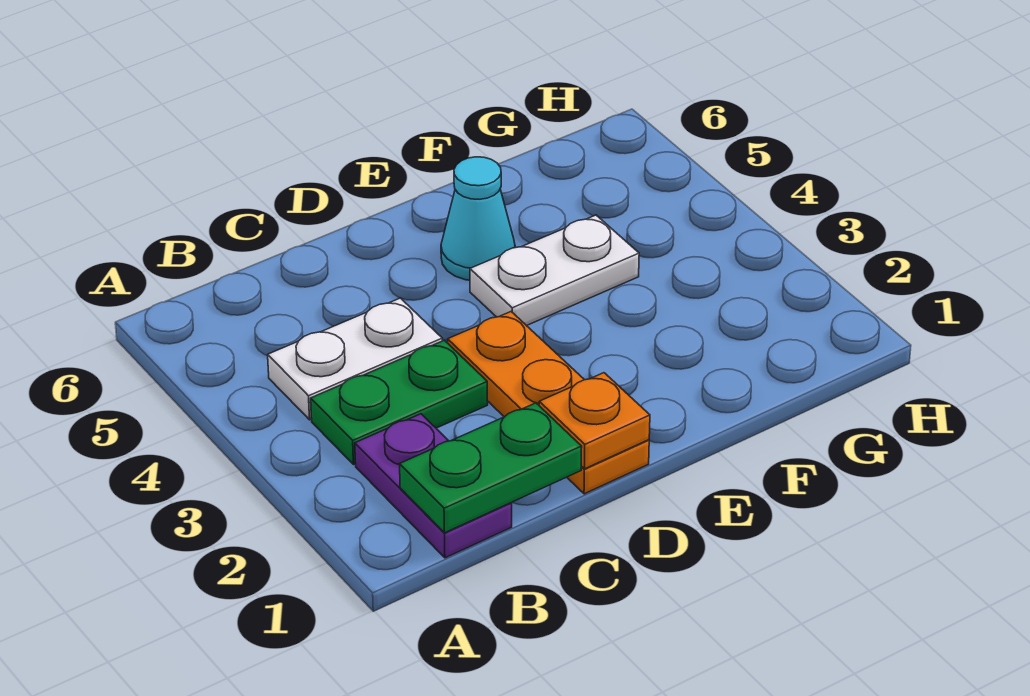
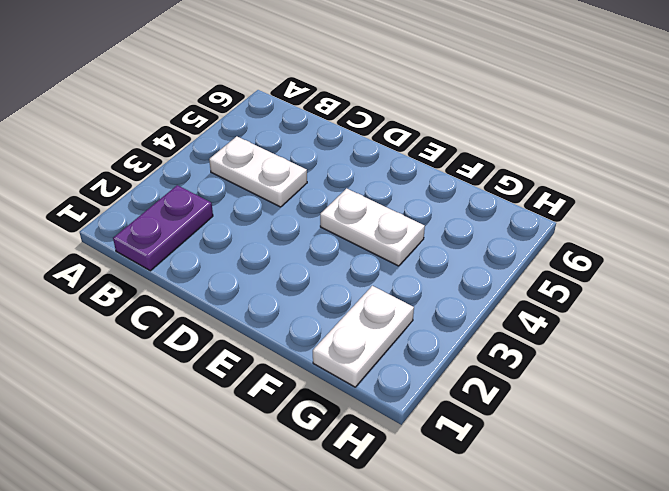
white 1x2 plate [313,286,414,387] -> none
none -> green 1x2 plate [311,340,488,465]
none -> orange 1x3 plate [448,312,649,494]

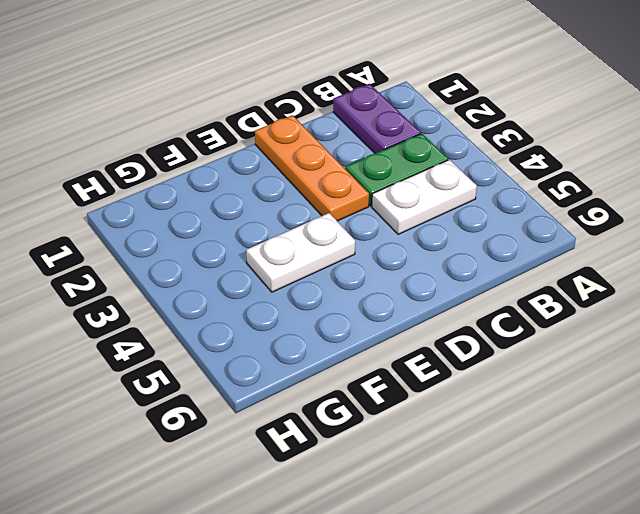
none -> cyan 1x1 cone [441,157,515,280]
none -> green 1x2 plate [400,403,582,533]

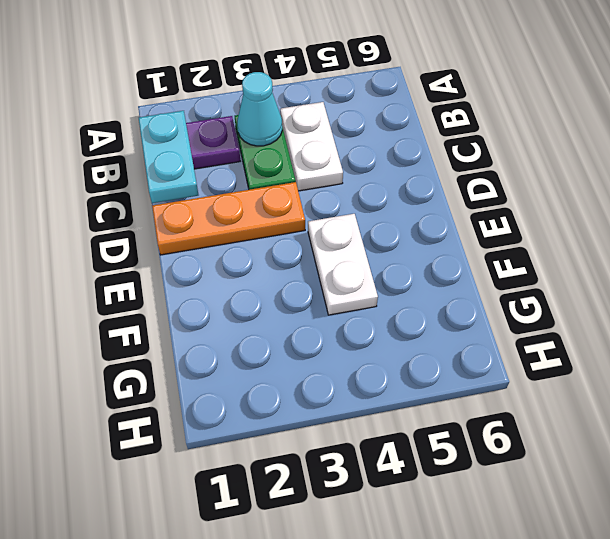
cyan 1x2 plate [139,111,198,203] -> green 1x2 plate [400,403,582,533]
cyan 1x1 cone [237,72,282,146] -> cyan 1x1 cone moved to [441,157,515,280]
none -> orange 1x1 plate [539,373,650,469]

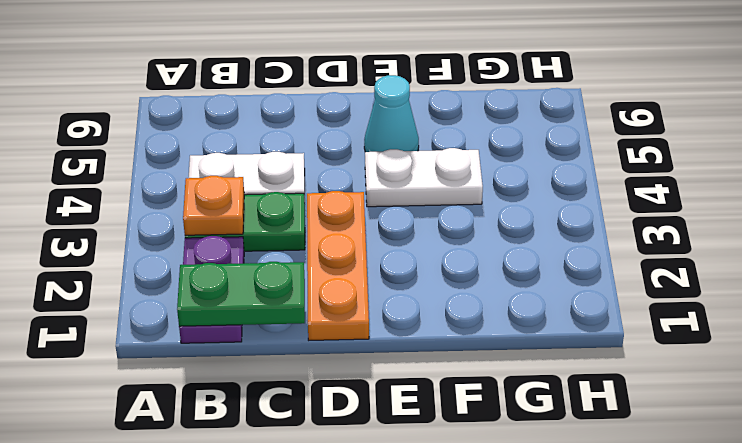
orange 1x1 plate [183,176,244,235] -> orange 1x1 plate moved to [539,373,650,469]

